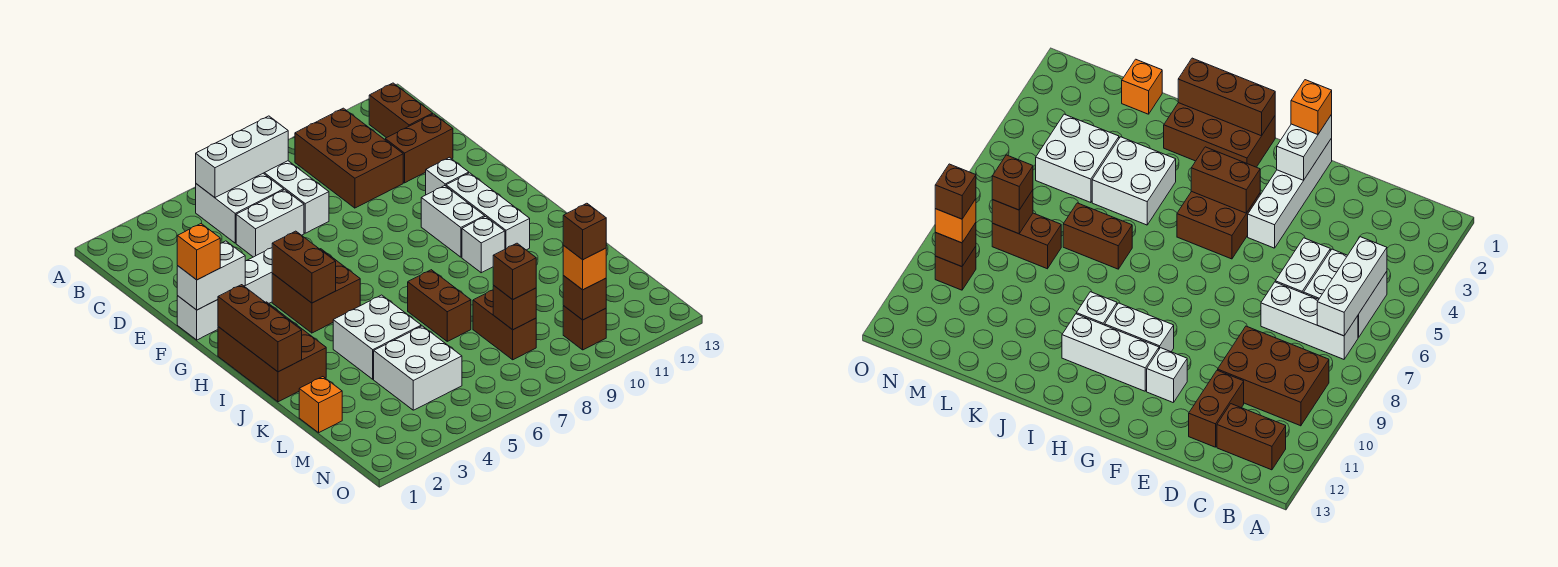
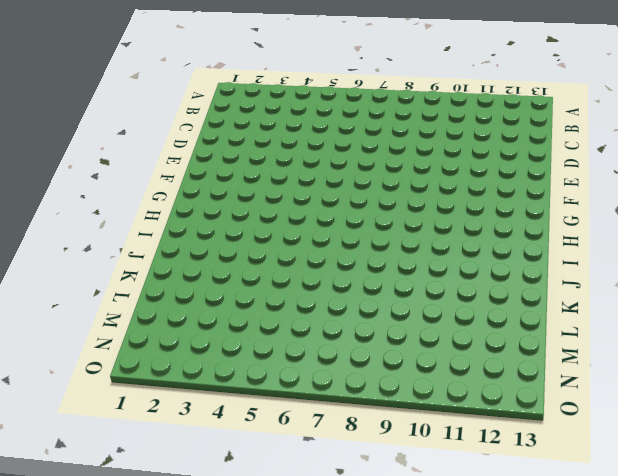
none -> white 2x2 brick [196,173,284,243]
none -> white 1x3 brick [264,161,329,233]
none -> brown 2x3 brick [295,108,403,208]

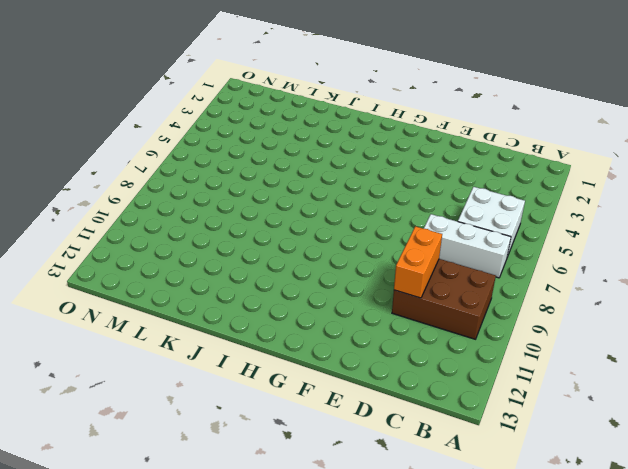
orange 1x2 brick [394,226,442,298] -> none
none -> brown 1x2 brick [369,83,433,138]
none -> white 1x2 brick [236,190,304,257]
none -> brown 1x2 brick [385,114,453,183]

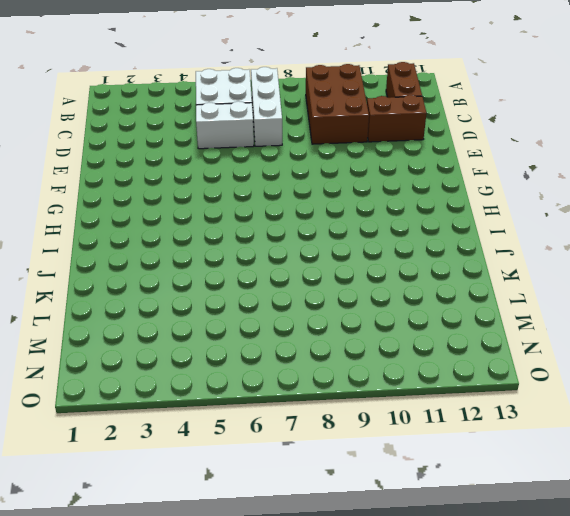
none -> white 1x4 brick [177,248,272,340]
none -> white 1x1 brick [426,157,469,195]
none -> brown 2x2 brick [272,249,360,333]

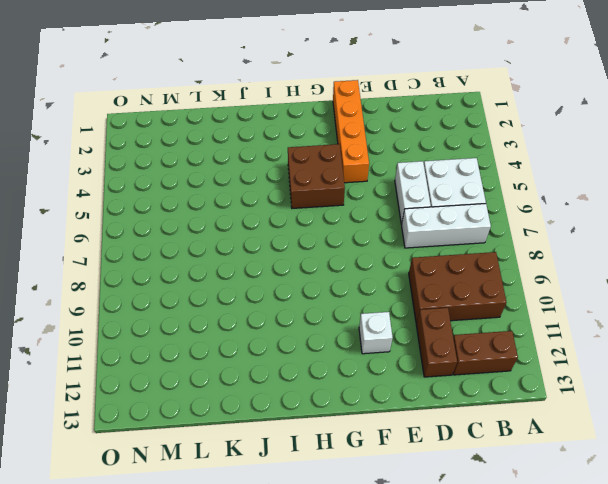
orange 1x4 brick [333,80,369,183] -> white 1x4 brick [177,248,272,340]
none -> white 1x2 brick [421,186,485,257]
none -> white 1x3 brick [446,173,530,250]
none -> brown 2x3 brick [218,302,326,402]

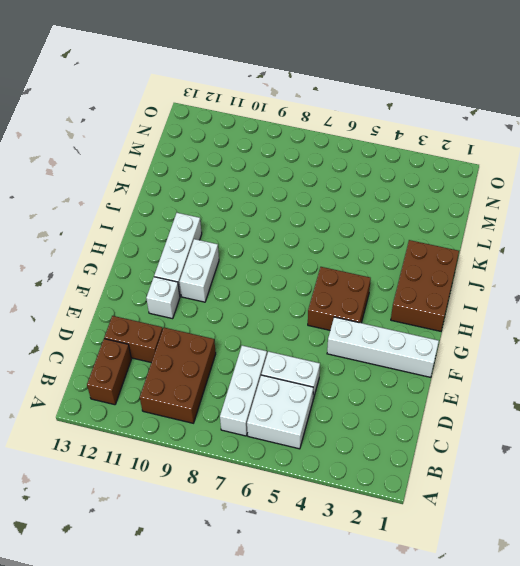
none -> white 1x1 brick [462,217,505,273]
none -> white 2x2 brick [333,295,421,379]
none -> brown 1x2 brick [408,270,471,341]

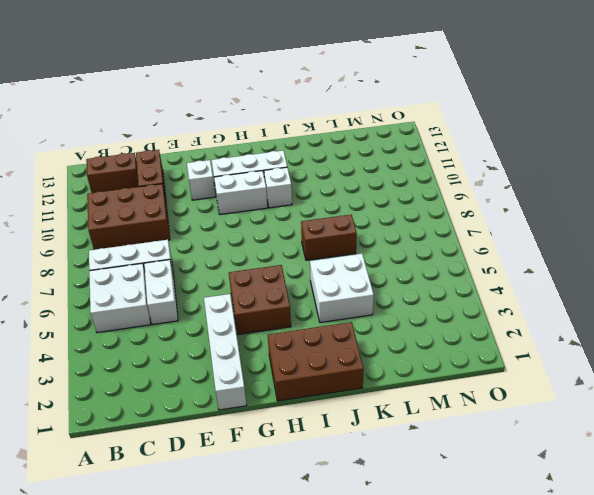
none -> orange 1x1 brick [299,377,342,433]
none -> white 2x2 brick [374,326,462,410]
none -> brown 1x2 brick [473,290,536,360]

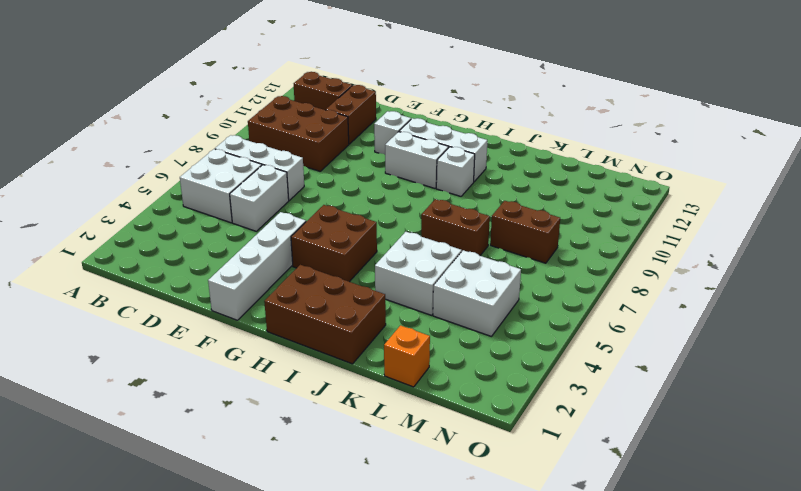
none -> brown 1x1 brick [563,306,606,350]
none -> white 1x3 brick [196,116,288,197]
none -> white 1x2 brick [177,241,245,310]

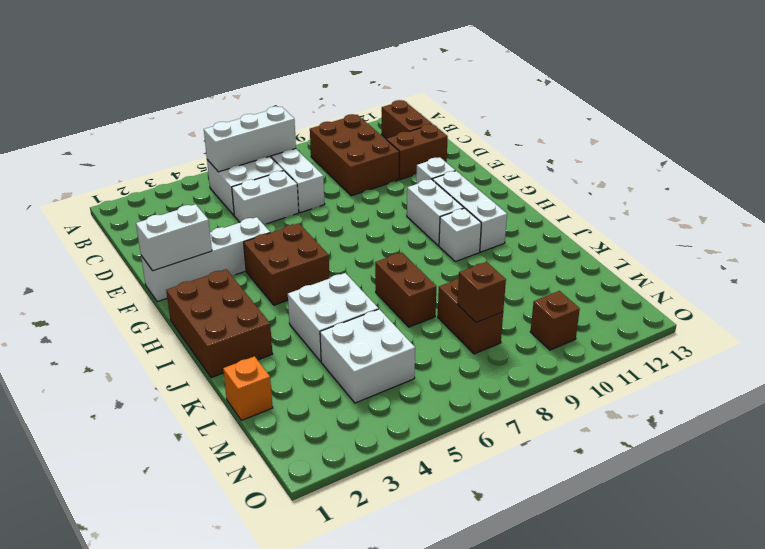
none -> brown 1x2 brick [272,231,336,303]
none -> brown 1x3 brick [218,285,302,372]
none -> brown 1x1 brick [563,276,606,320]

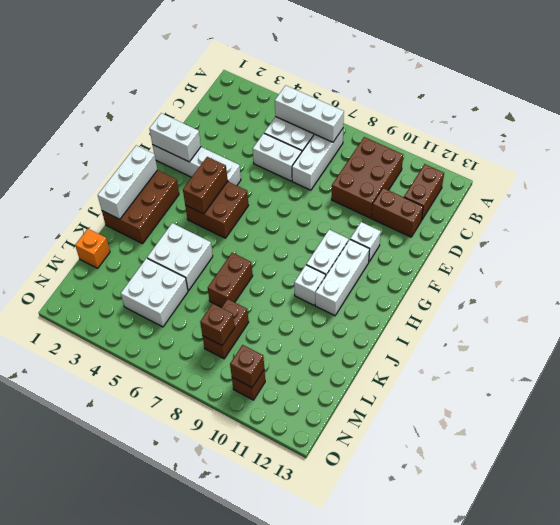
white 1x3 brick [98,146,157,219] -> brown 1x3 brick [218,285,302,372]
none -> orange 1x1 brick [177,224,220,280]
none -> brown 1x1 brick [493,243,536,300]
none -> orange 1x1 brick [563,246,606,290]

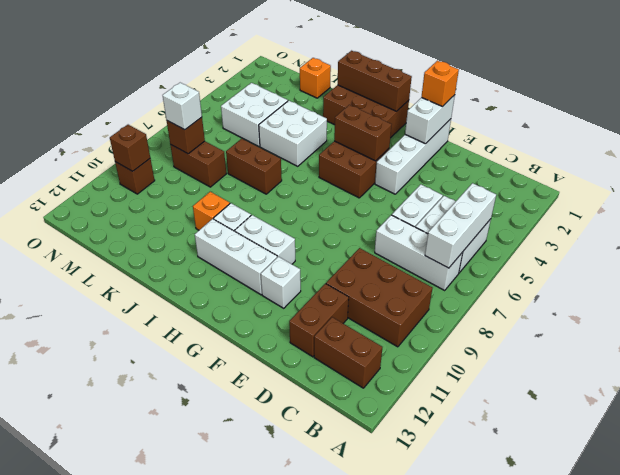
orange 1x1 brick [193,192,230,230] -> orange 1x1 brick moved to [563,246,606,290]
white 1x1 brick [163,83,202,130] -> brown 1x1 brick [493,243,536,300]
none -> brown 1x1 brick [563,203,606,260]

